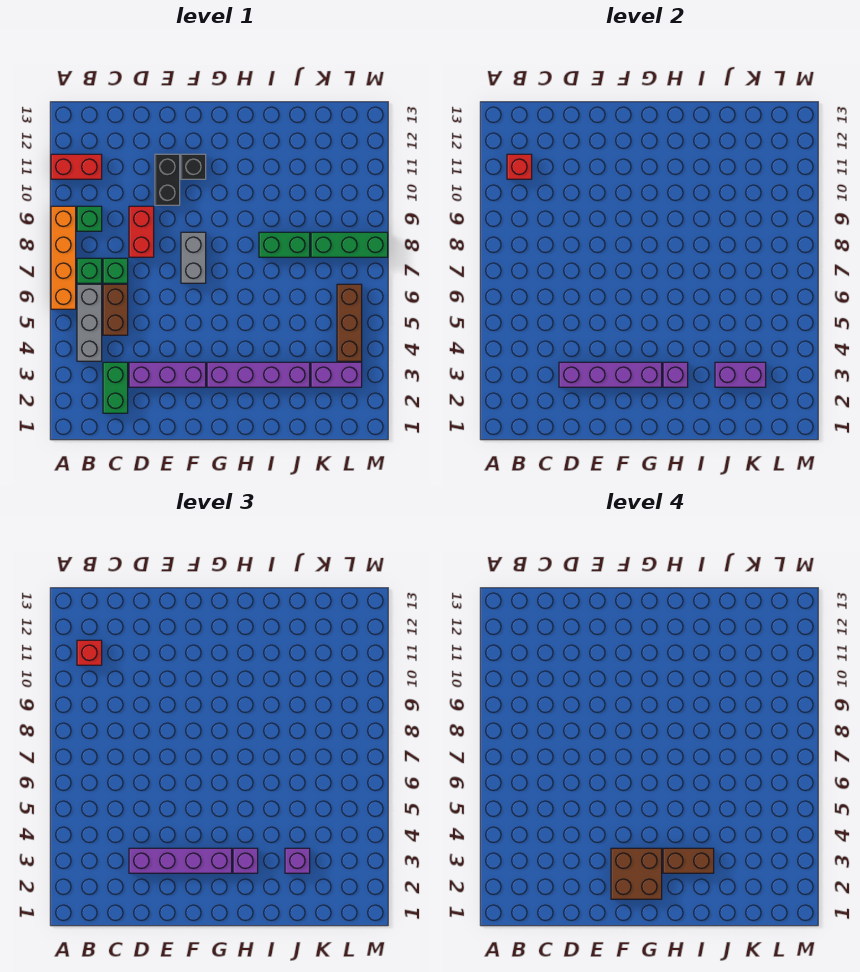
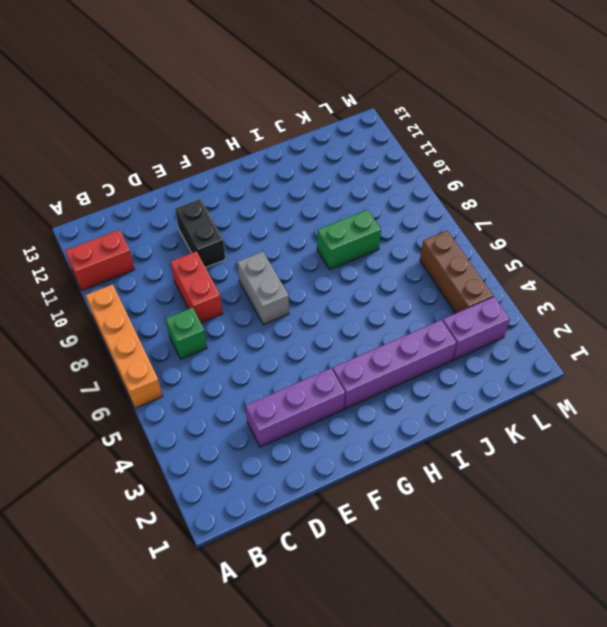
none -> grey 1x3 brick [77,284,102,361]
none -> green 1x1 brick [77,258,102,283]
none -> green 1x1 brick [77,206,102,231]

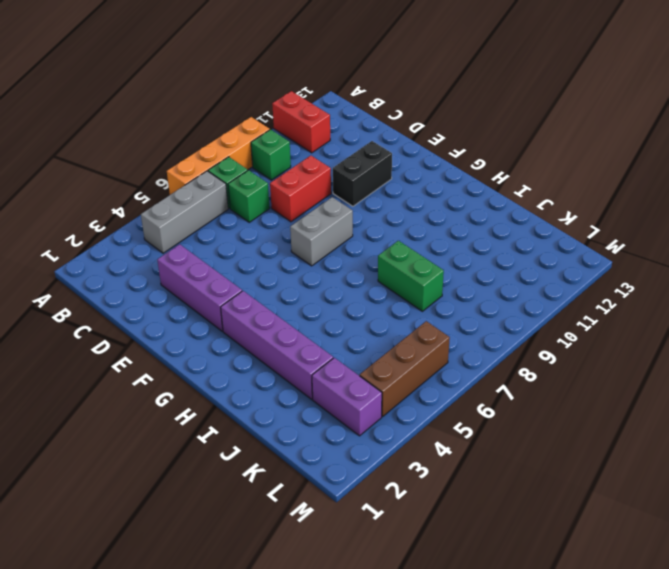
none -> green 1x2 brick [103,362,128,413]
none -> brown 1x2 brick [103,284,128,335]
none -> black 1x1 brick [181,154,206,179]

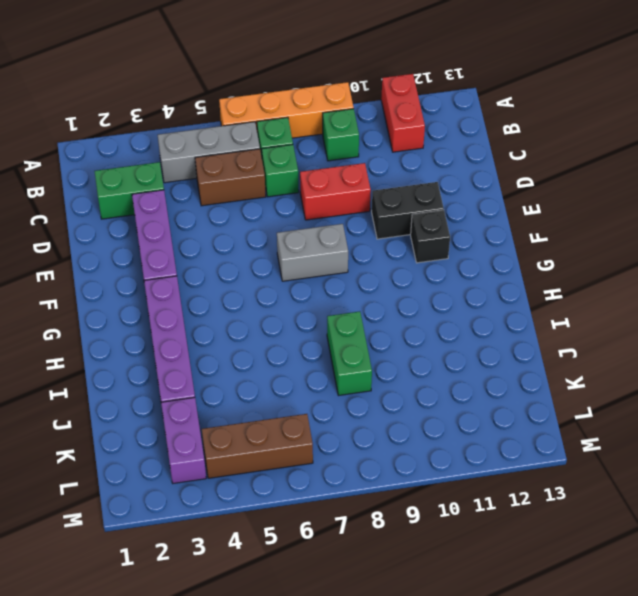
none -> green 1x3 brick [311,232,388,257]
none -> red 1x1 brick [507,154,532,179]
none -> purple 1x4 brick [559,362,662,387]

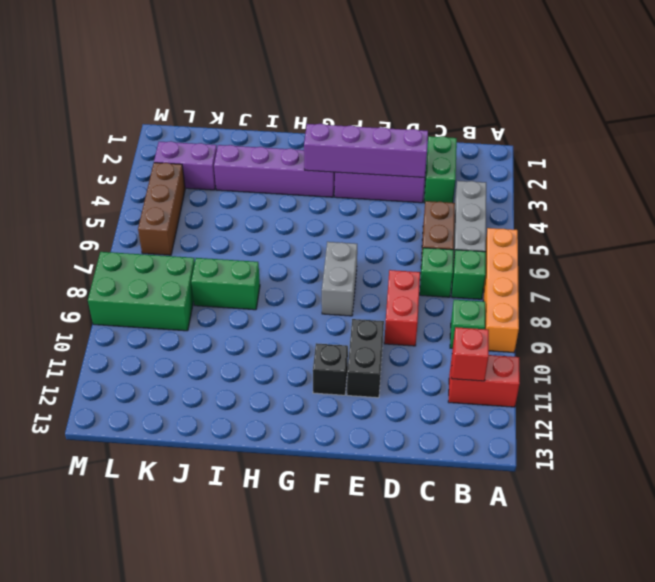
green 2x3 brick [88,252,195,331] -> green 1x3 brick [311,232,388,257]
none -> purple 1x1 brick [663,362,688,387]
none -> purple 1x2 brick [715,362,766,387]
none -> red 1x1 brick [77,640,102,665]

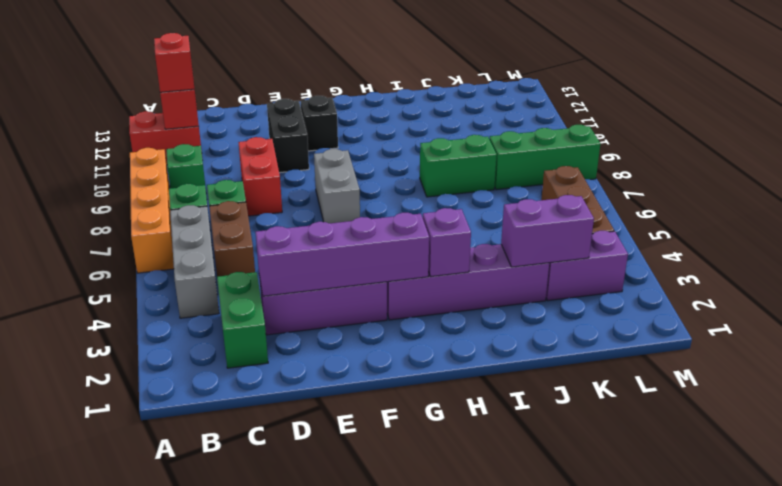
none -> purple 1x4 brick [129,848,232,873]
none -> purple 1x1 brick [233,848,258,873]
none -> purple 1x1 brick [285,848,310,873]

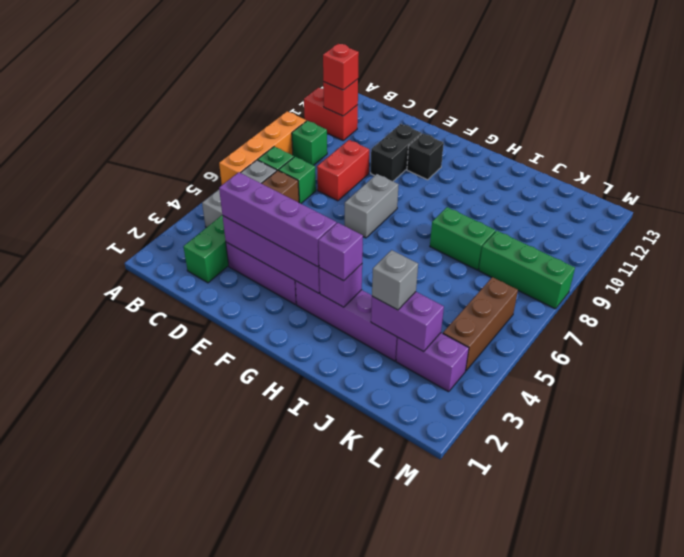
grey 1x1 brick [372,250,418,310] -> purple 1x1 brick [285,848,310,873]
none -> brown 2x2 brick [611,848,662,899]
none -> brown 1x2 brick [663,848,714,873]

